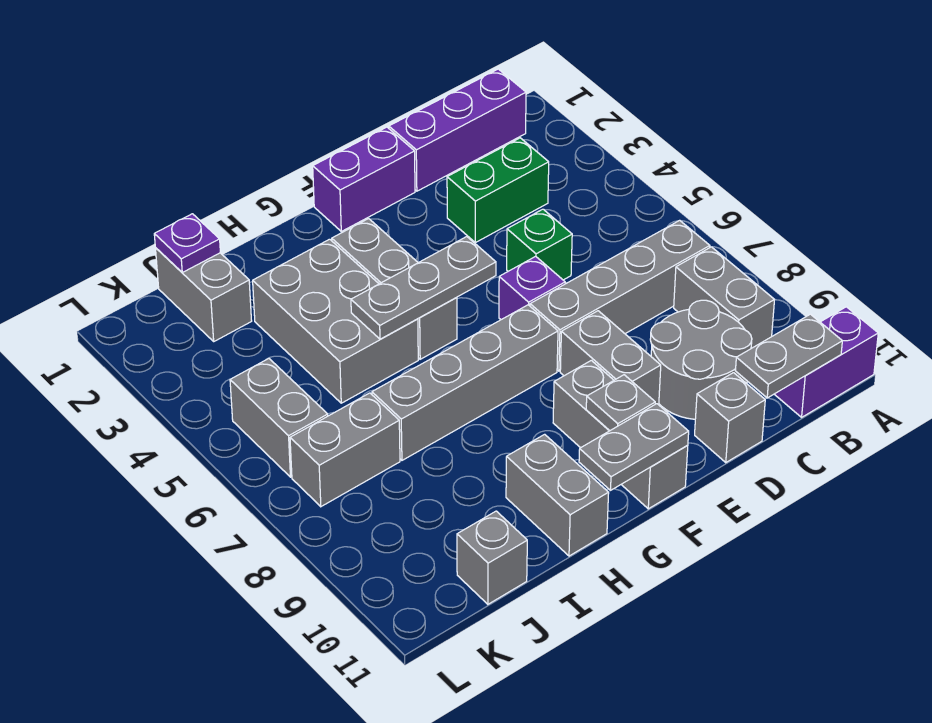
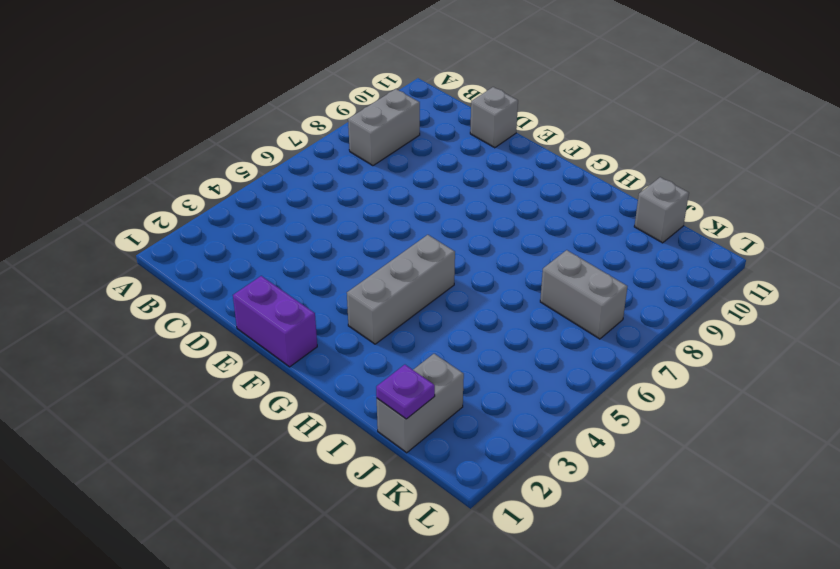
none -> purple 1x2 brick [774,307,878,417]
none -> purple 1x3 brick [389,69,526,191]
none -> grey 1x4 brick [530,220,710,371]

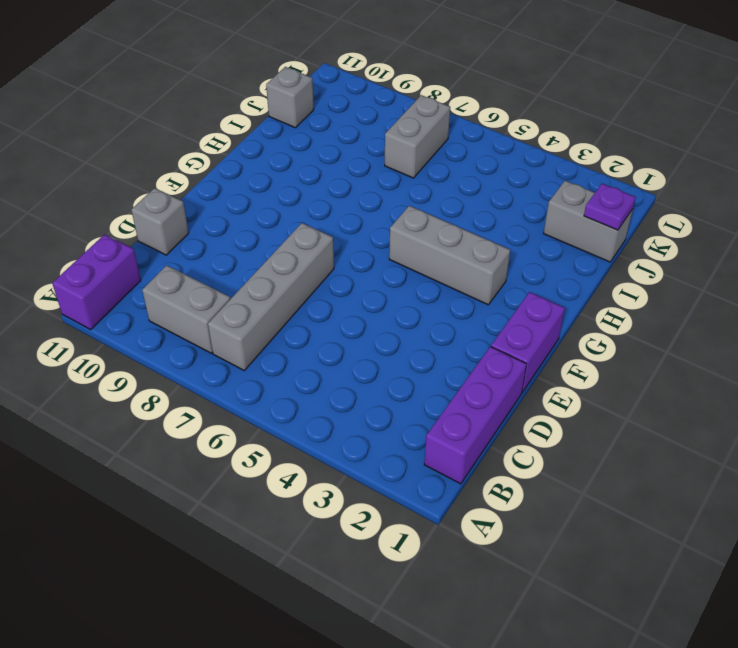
none -> green 1x2 brick [447,138,549,243]
none -> grey 2x2 round brick [650,300,752,419]
none -> green 1x1 brick [507,209,572,280]

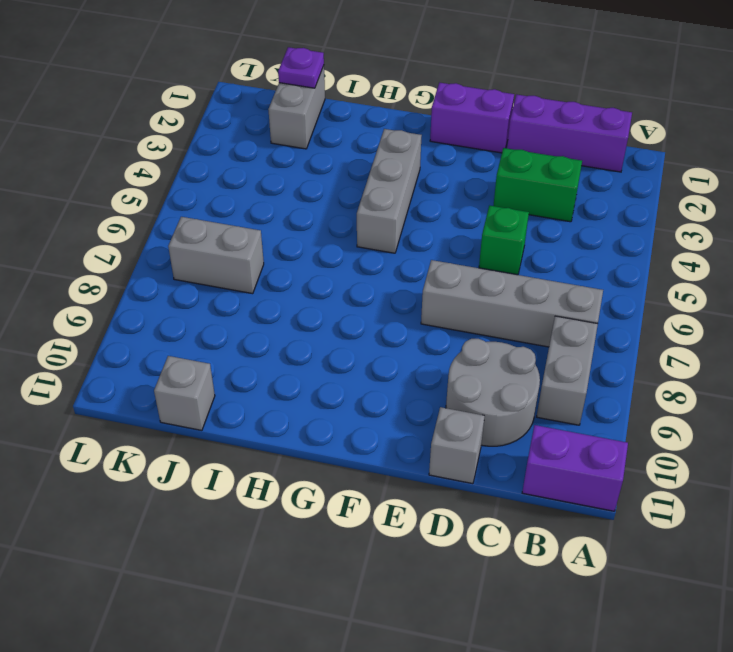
none -> purple 1x1 brick [499,256,565,320]
none -> grey 1x2 brick [560,311,661,405]
none -> grey 1x4 brick [372,305,558,460]

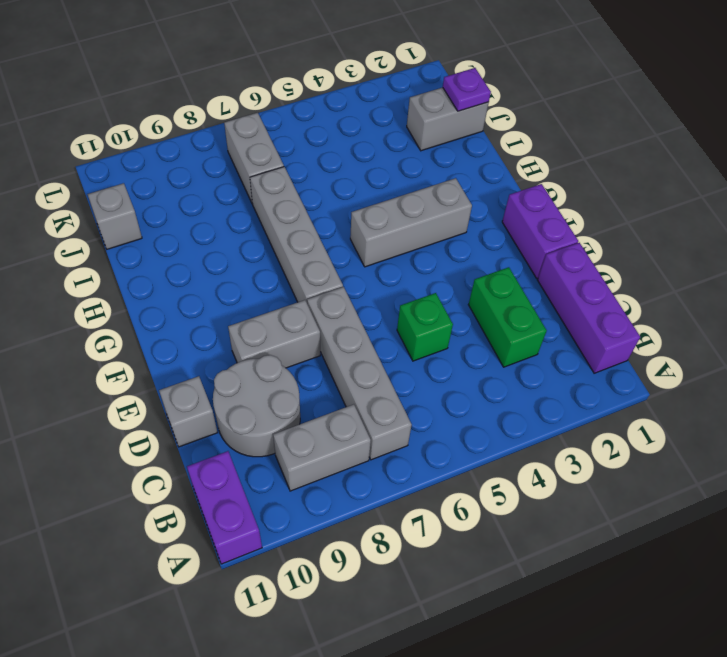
none -> purple 1x1 brick [499,256,565,320]
none -> grey 1x3 brick [553,360,688,509]
none -> grey 2x3 brick [253,239,418,403]

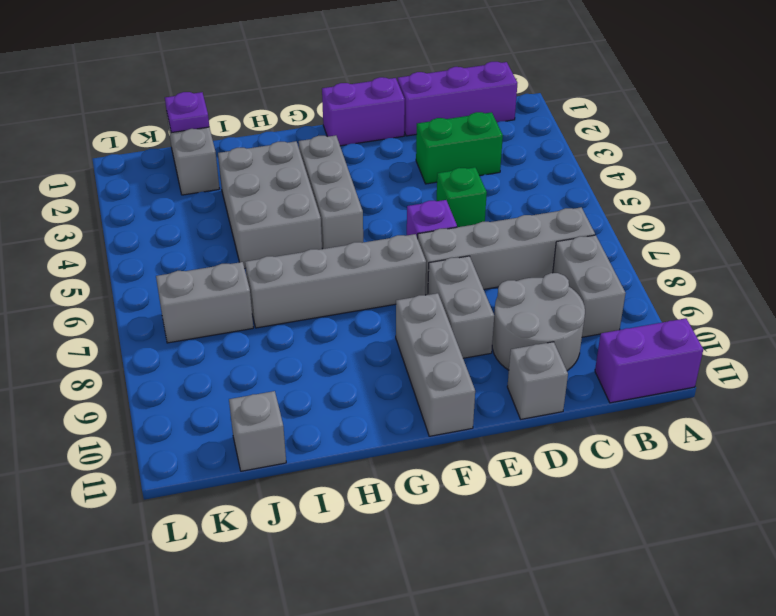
none -> grey 1x2 brick [506,434,609,556]
none -> grey 1x2 brick [230,359,328,477]
none -> grey 1x2 plate [735,314,842,398]

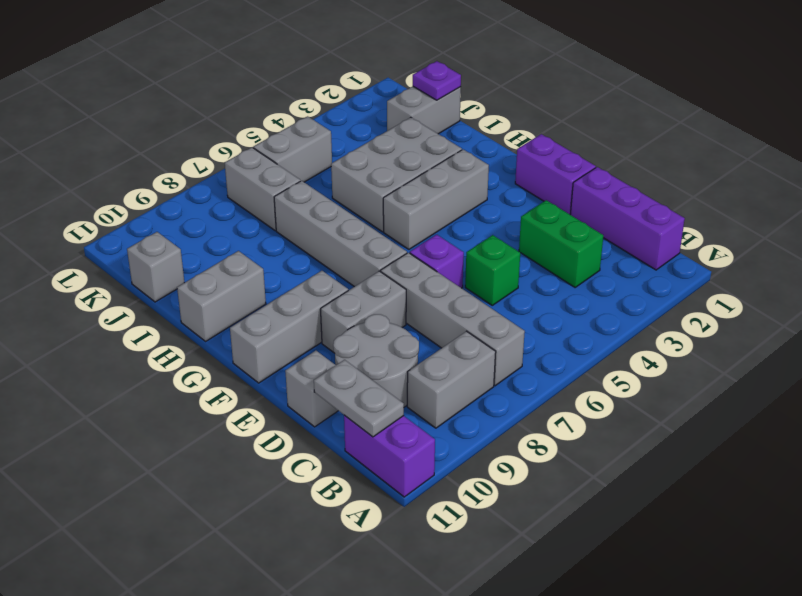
none -> grey 1x3 plate [351,237,496,339]
none -> grey 1x1 plate [586,375,655,431]
none -> grey 1x2 plate [579,404,689,490]

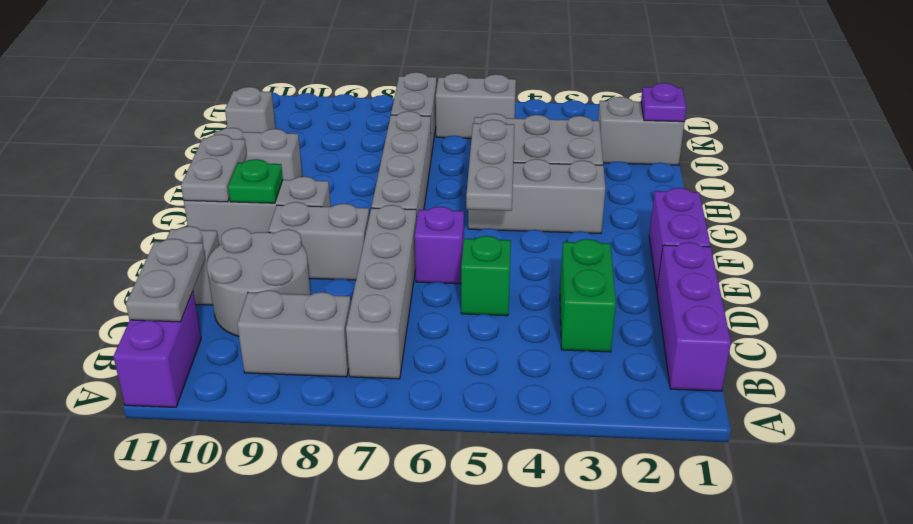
green 1x1 plate [228,159,283,203] -> grey 1x1 plate [586,375,655,431]

